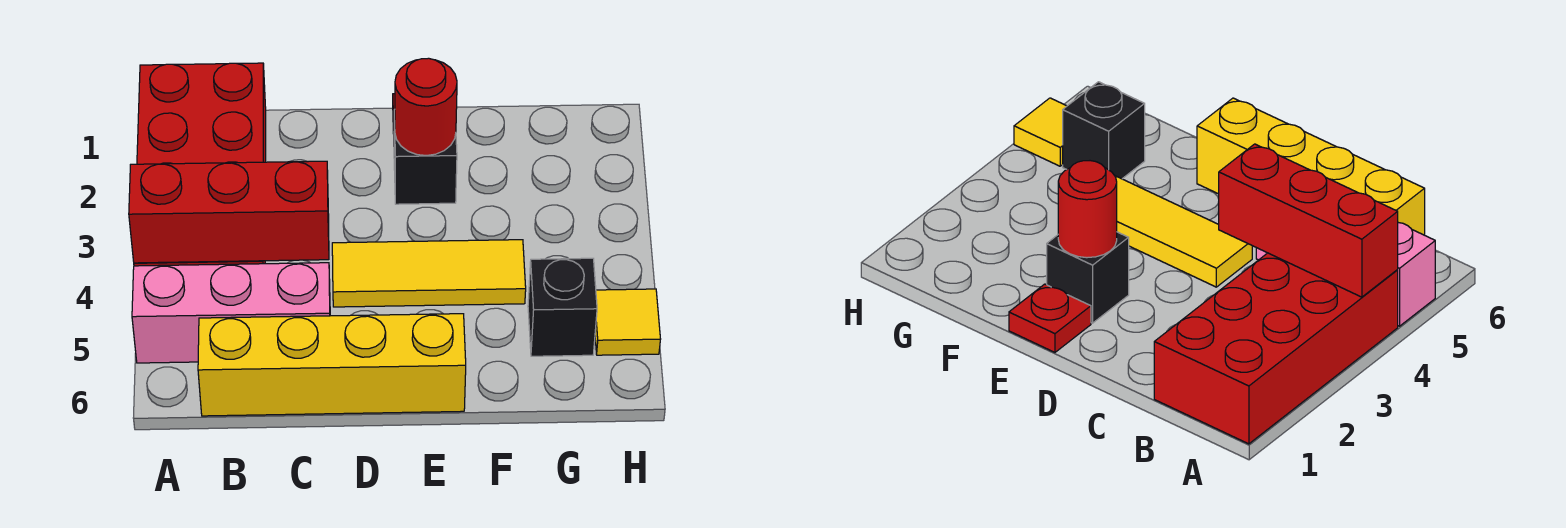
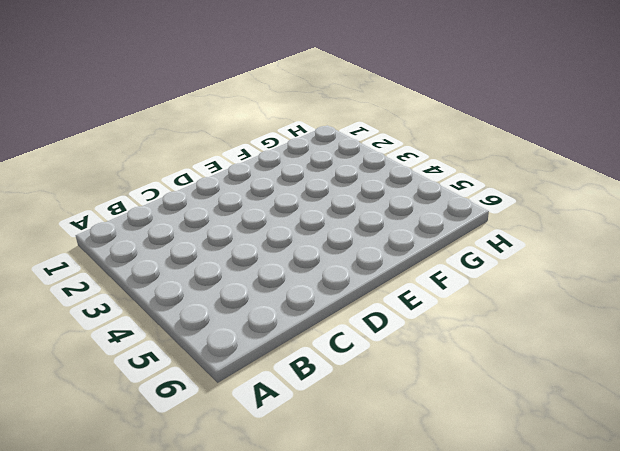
none -> red 2x4 brick [134,63,266,266]
none -> pink 1x3 brick [132,263,330,363]

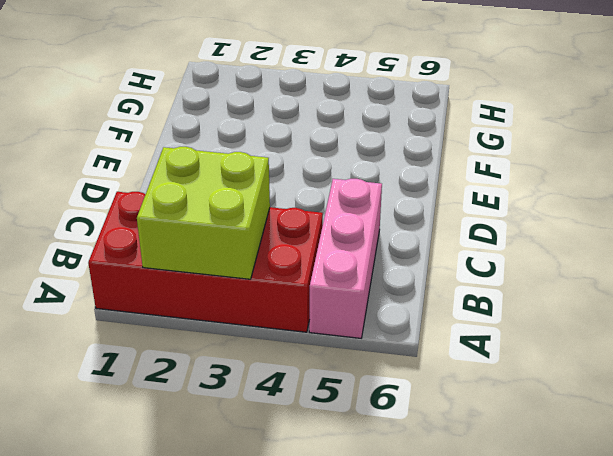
lime 2x2 brick [137,147,270,279] -> none
none -> yellow 1x4 brick [198,314,466,416]
none -> yellow 1x3 tile [332,240,526,307]

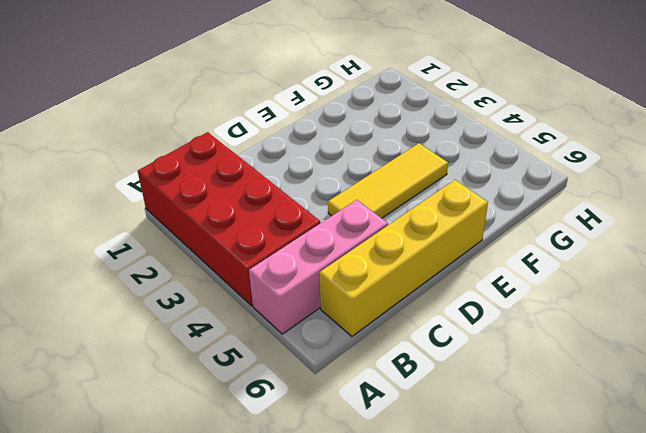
none -> red 1x1 plate [1009,284,1091,352]
none -> black 1x1 brick [394,110,457,204]

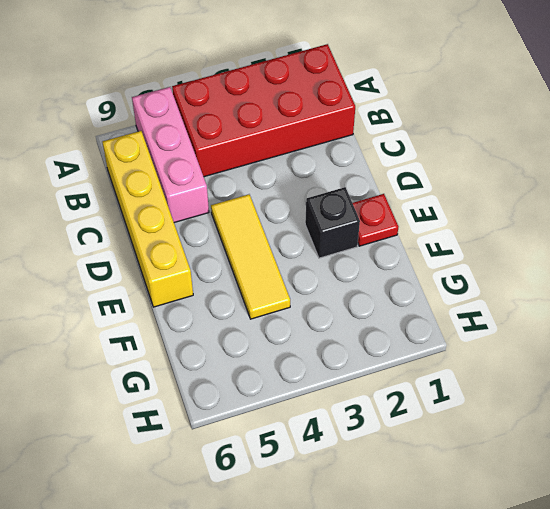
none -> black 1x1 brick [528,258,597,356]
none -> yellow 1x1 tile [595,289,660,355]

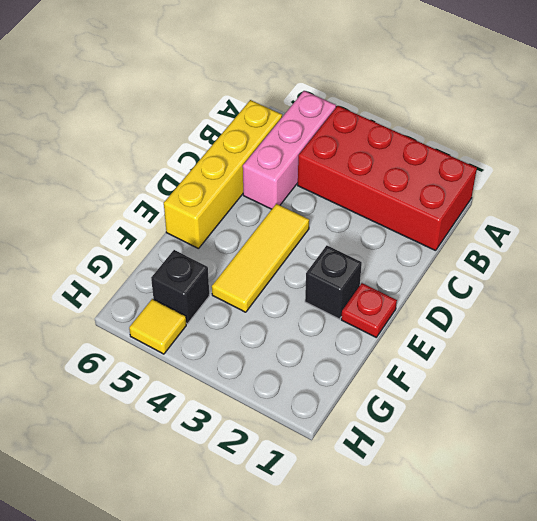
none -> red 1x3 brick [129,161,329,263]
none -> red 1x1 round brick [395,58,457,156]

